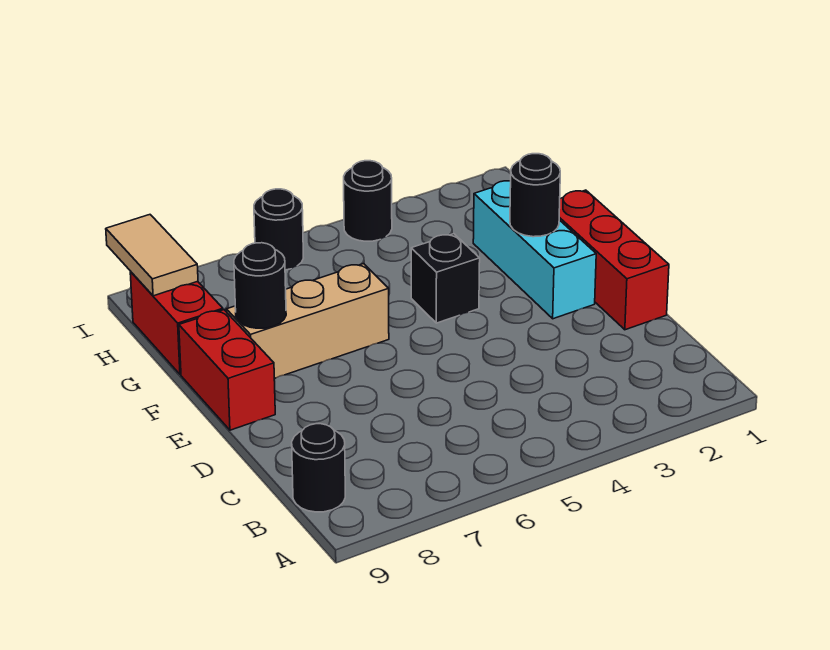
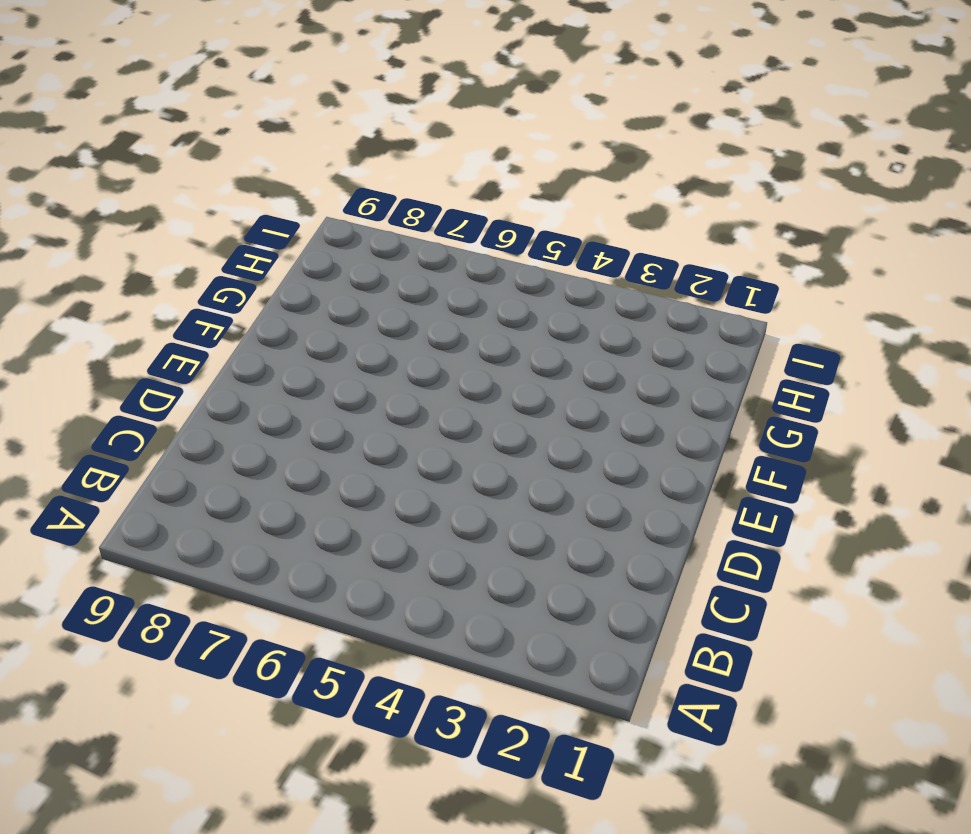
none -> black 1x1 round brick [292,424,345,512]
none -> red 1x3 brick [559,190,669,330]
none -> cyan 1x3 brick [473,181,596,319]

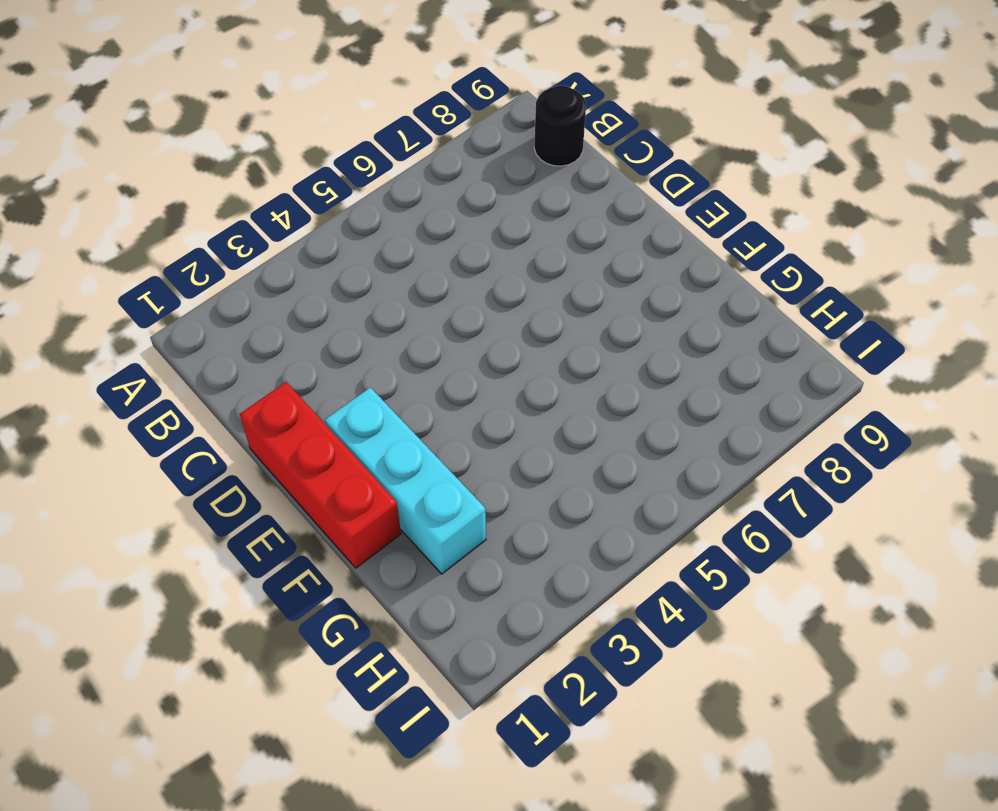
none -> red 1x2 brick [179,310,275,430]
none -> black 1x1 brick [411,234,480,323]
none -> tan 1x3 brick [226,264,389,378]

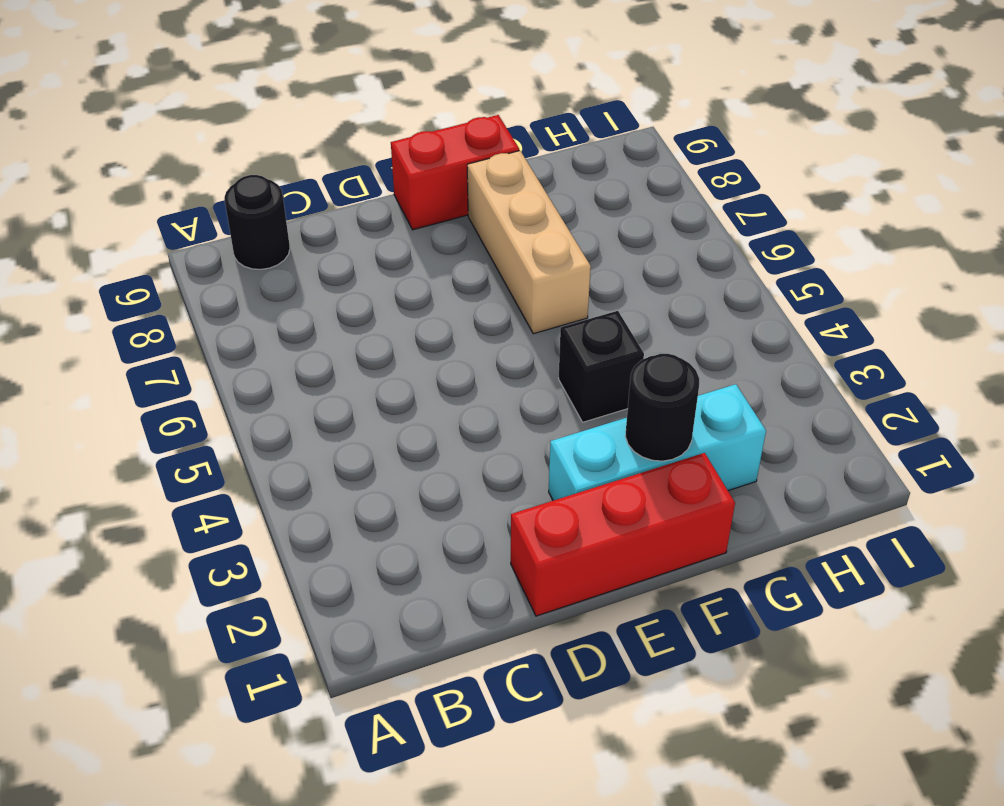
none -> red 1x2 brick [130,272,223,374]
none -> black 1x1 round brick [344,161,392,241]
none -> black 1x1 round brick [254,189,303,270]

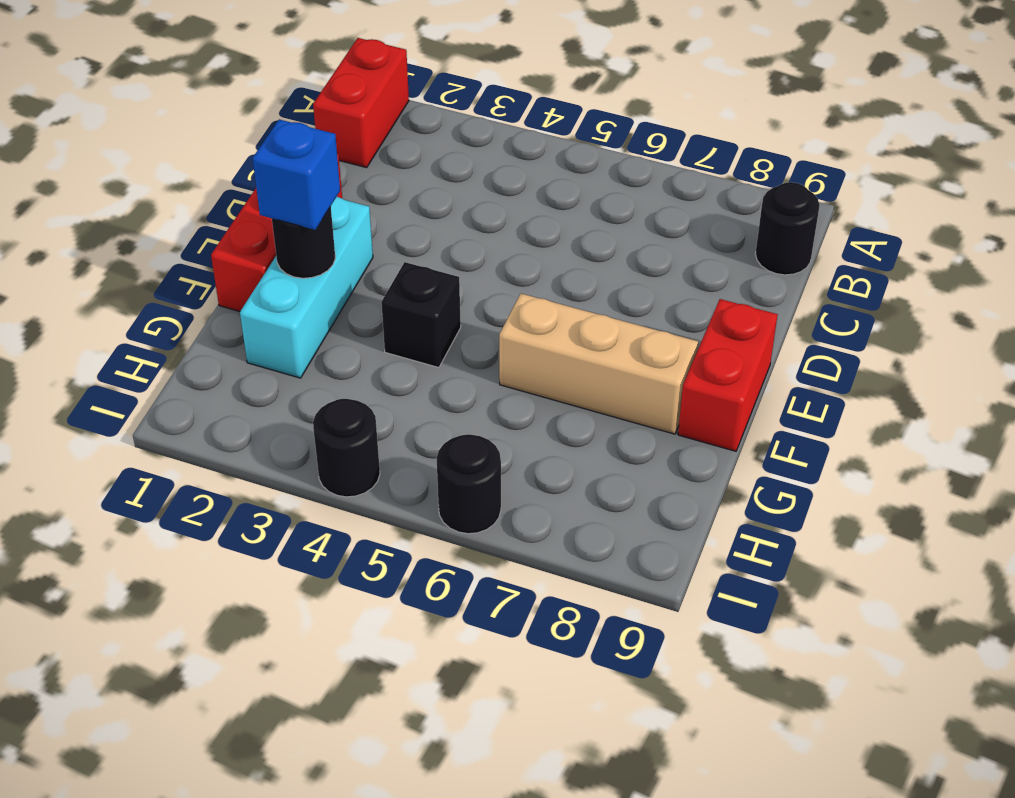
red 1x2 brick [313,38,409,168] -> red 1x2 brick moved to [130,272,223,374]
blue 1x1 brick [253,119,340,230] -> none
none -> black 1x1 round brick [234,243,286,328]
none -> tan 1x2 tile [106,215,198,296]

